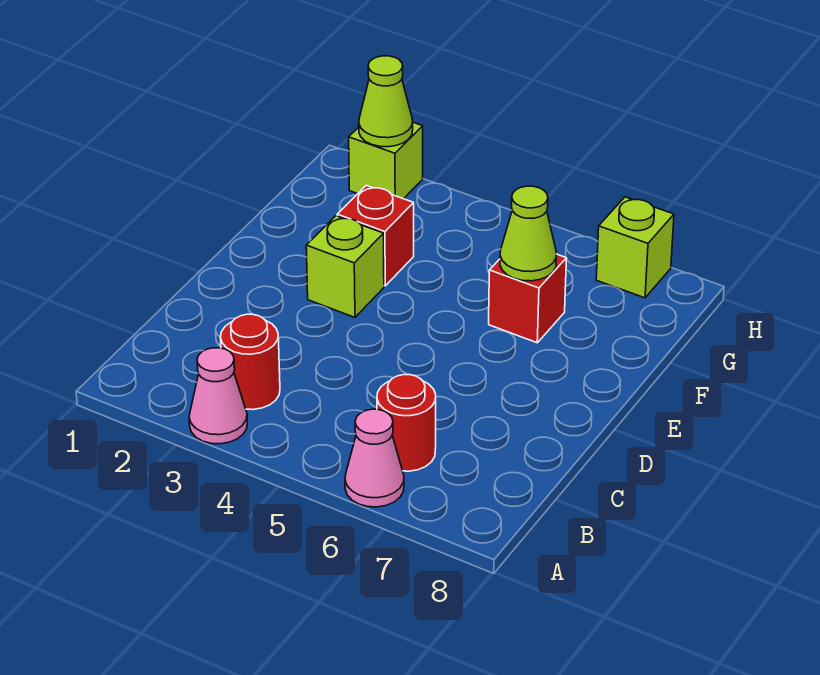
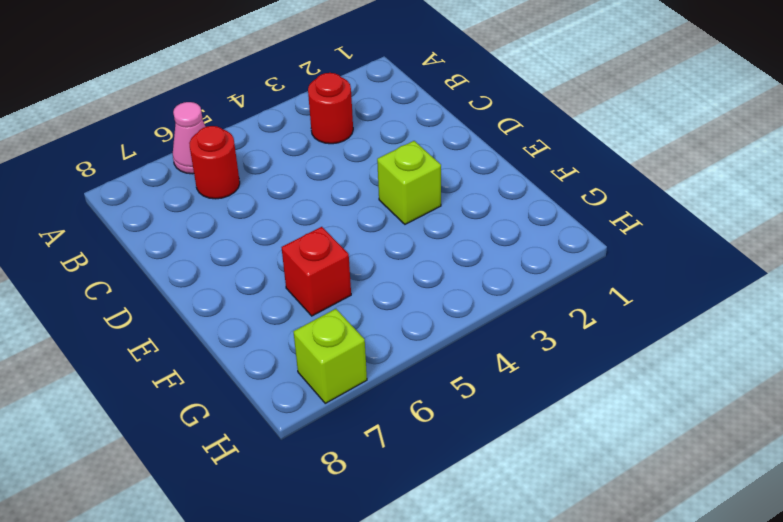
none -> pink 1x1 cone [189,348,247,444]
none -> red 1x1 brick [337,185,414,286]

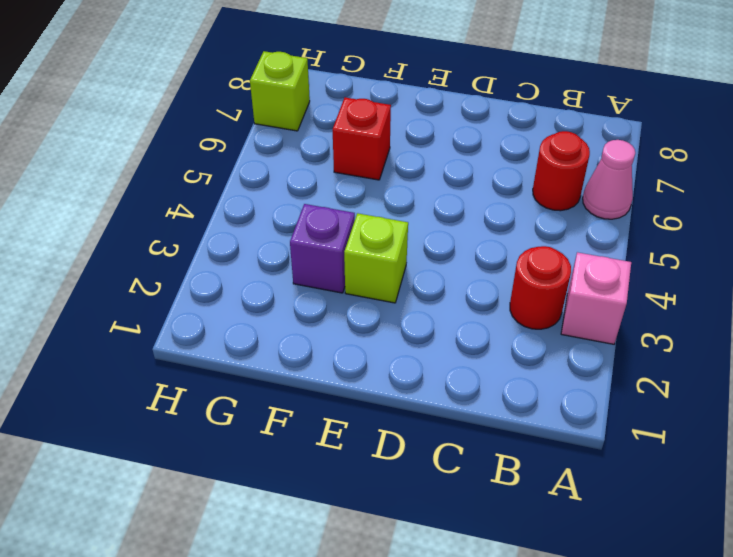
pink 1x1 brick [561,252,631,344] -> pink 1x1 cone [189,348,247,444]
purple 1x1 brick [290,204,355,293] -> red 1x1 brick [337,185,414,286]
none -> lime 1x1 brick [349,123,423,199]
none -> lime 1x1 cone [500,186,556,281]

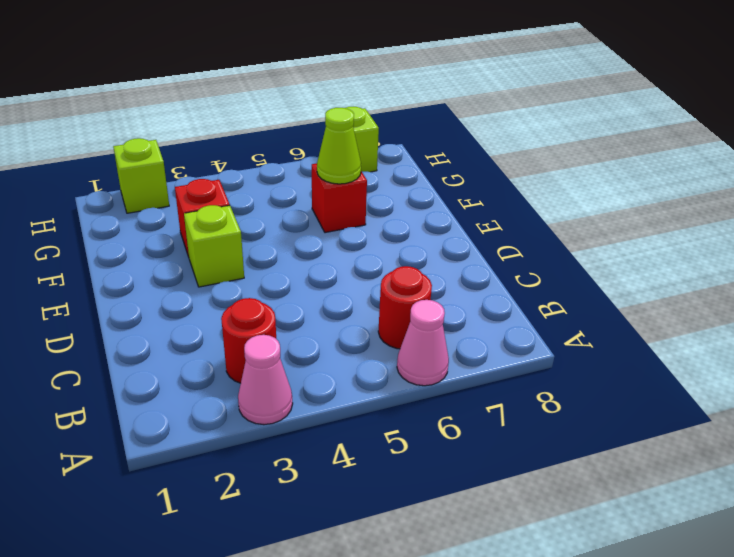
none -> lime 1x1 cone [359,56,413,147]

